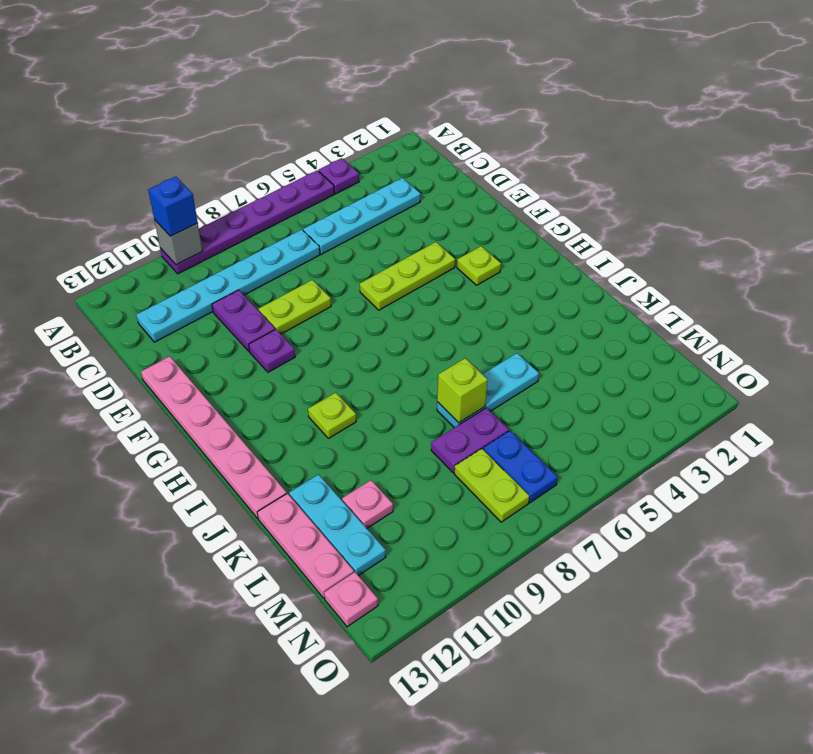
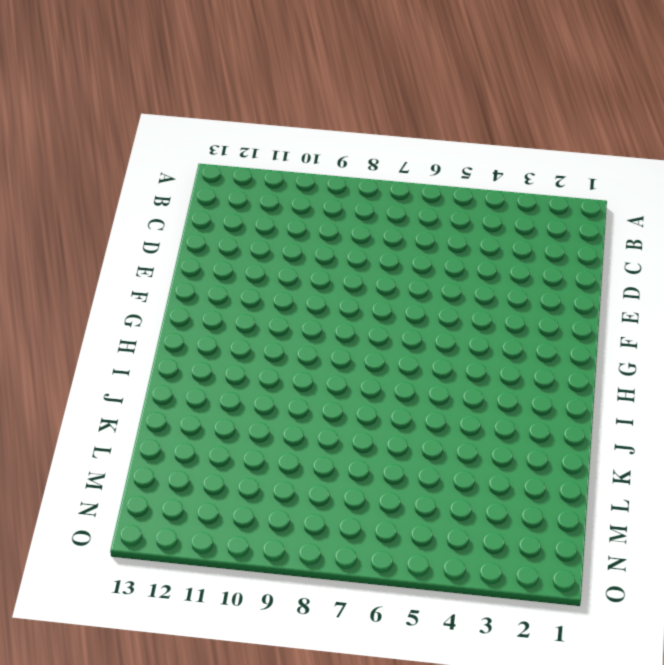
none -> purple 1x1 plate [318,158,359,194]
none -> purple 1x6 plate [160,170,335,274]
none -> cyan 1x4 plate [303,178,421,254]

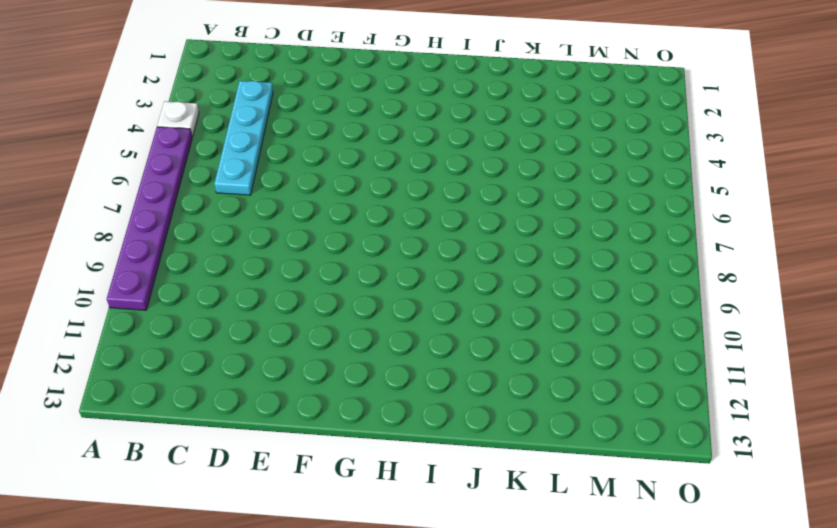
white 1x1 plate [157,101,199,137] -> purple 1x1 plate [318,158,359,194]
none -> cyan 1x6 plate [136,230,320,342]
none -> purple 1x2 plate [212,290,275,352]
none -> lime 1x2 plate [259,280,331,334]

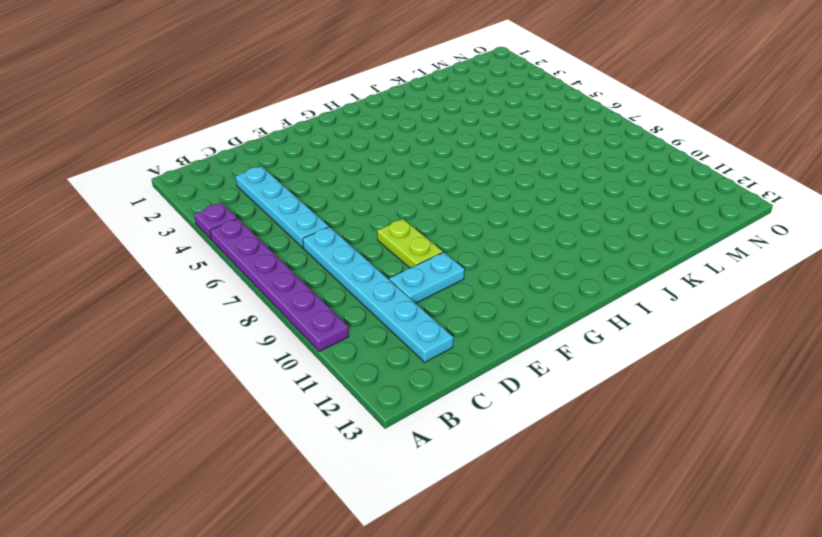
cyan 1x2 plate [389,252,464,303] -> purple 1x2 plate [212,290,275,352]
none -> pink 1x6 plate [141,356,287,519]
none -> lime 1x3 plate [360,242,455,310]
none -> purple 1x1 plate [249,329,295,372]

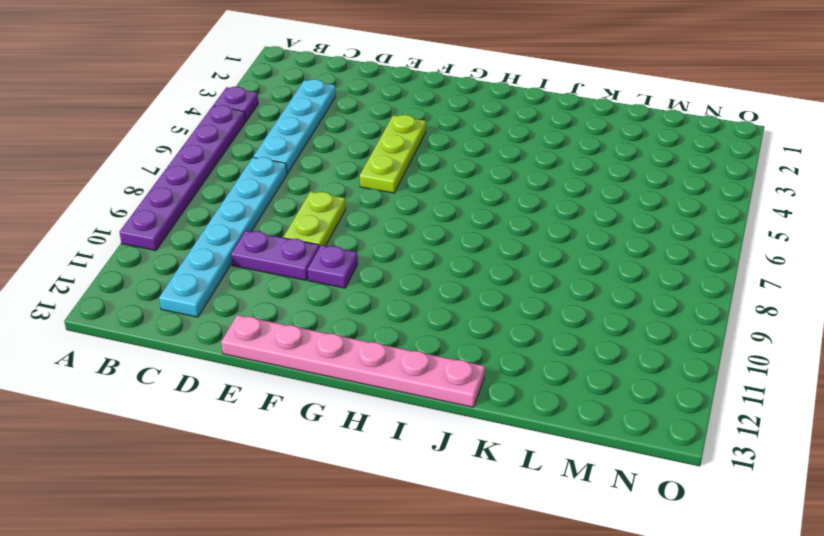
none -> lime 1x1 plate [457,246,501,285]
none -> lime 1x1 plate [308,392,356,438]
none -> cyan 1x3 plate [437,353,539,428]

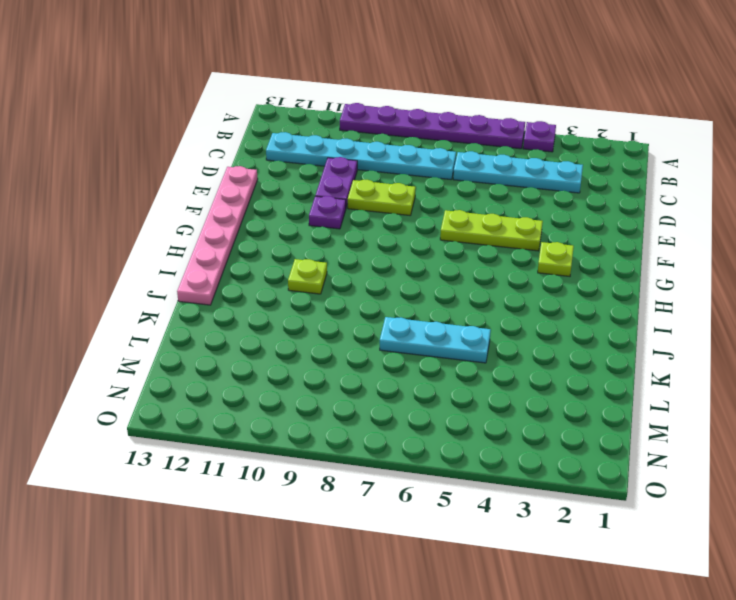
none -> cyan 1x3 plate [289,474,386,576]
none -> pink 1x3 plate [257,493,354,598]
none -> purple 1x2 plate [431,408,509,473]

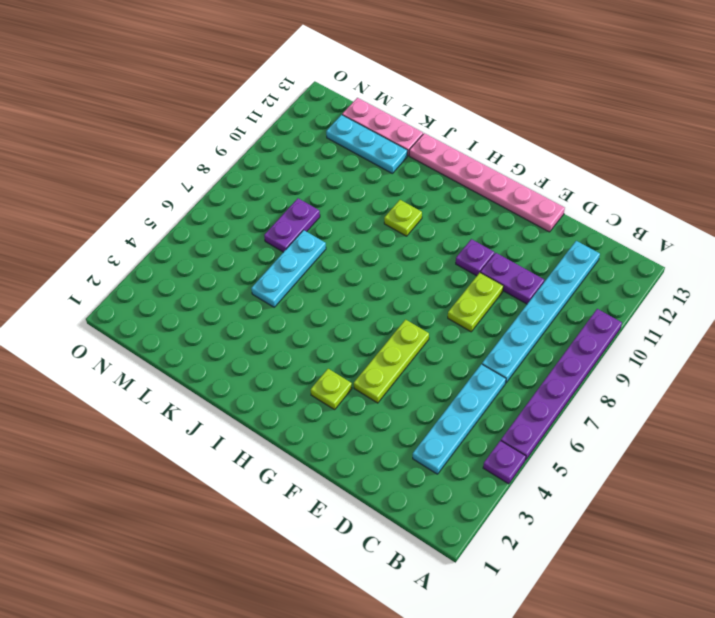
none -> pink 1x1 plate [342,480,393,528]
none -> blue 1x2 plate [483,431,558,503]
none -> lime 1x2 plate [454,449,530,522]

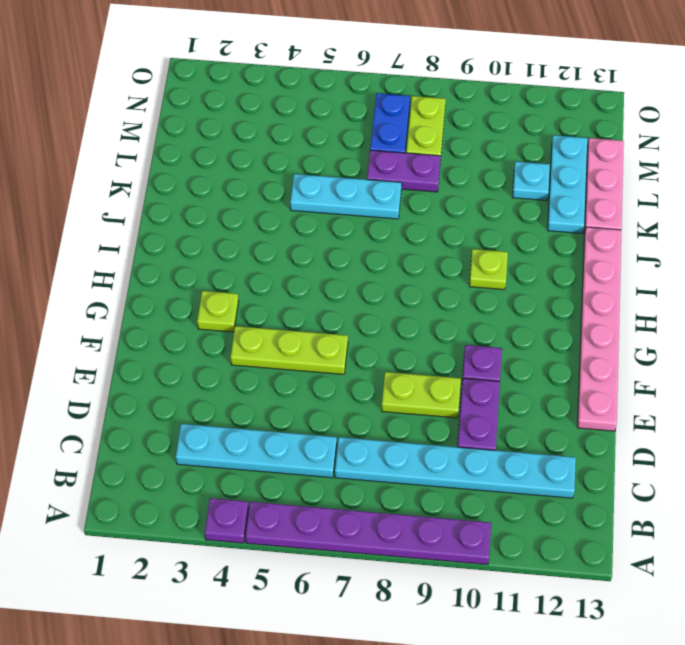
cyan 1x1 plate [512,162,550,201] -> pink 1x1 plate [342,480,393,528]
none -> pink 1x1 plate [324,572,378,627]
none -> grey 1x1 brick [154,220,203,265]
none -> lime 1x1 brick [437,358,488,423]

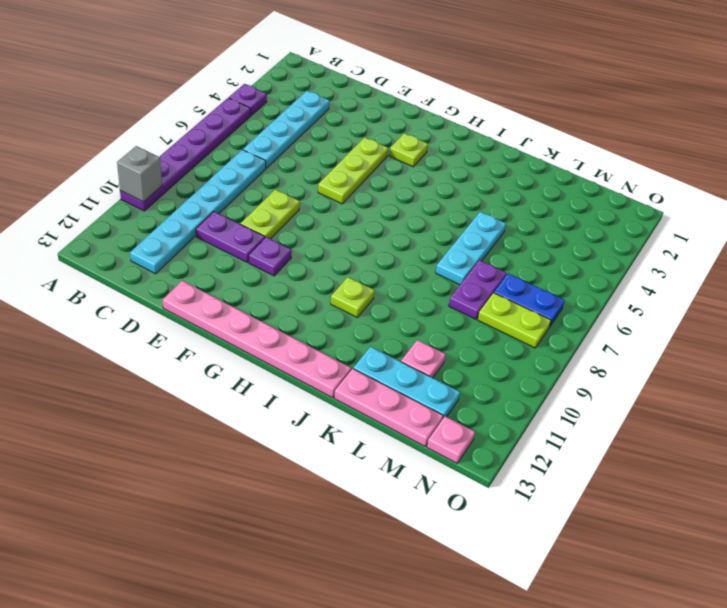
none -> lime 1x1 brick [437,358,488,423]
none -> blue 1x1 brick [148,177,198,236]

